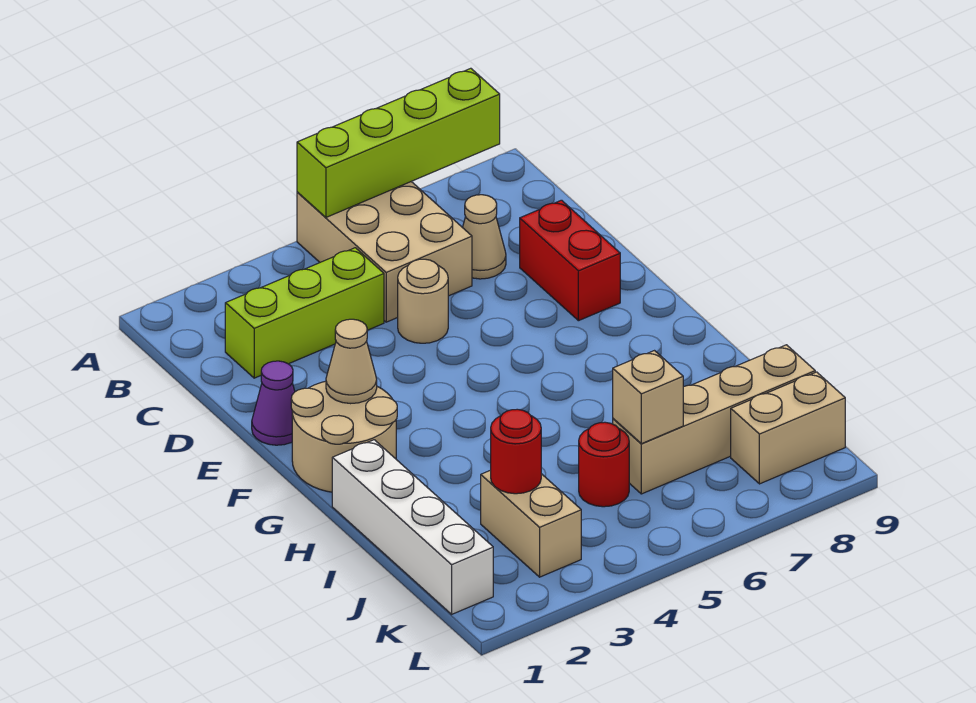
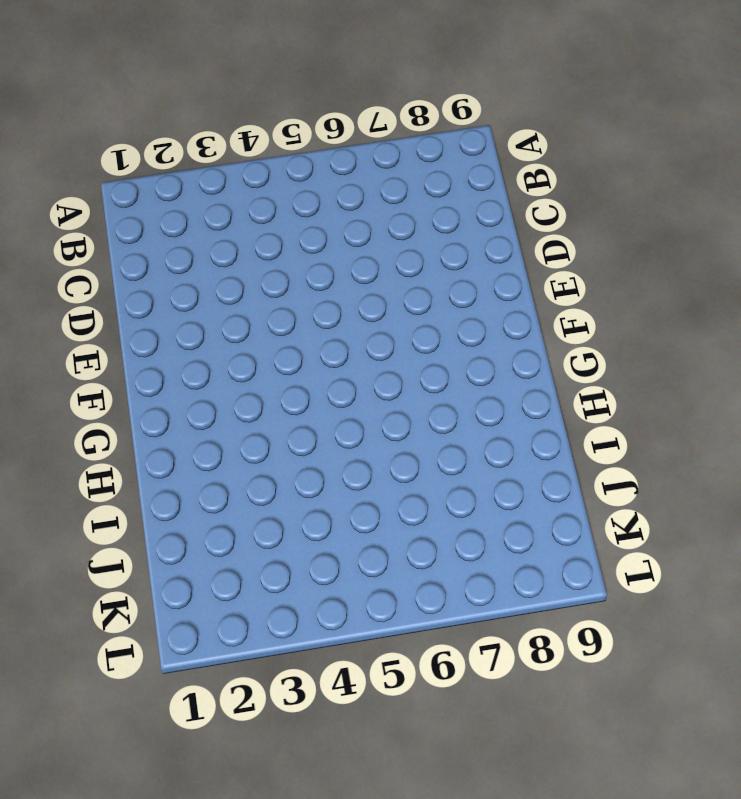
none -> tan 2x3 brick [297,182,472,322]
none -> lime 1x3 brick [225,248,384,378]
none -> tan 1x1 cone [463,195,506,279]

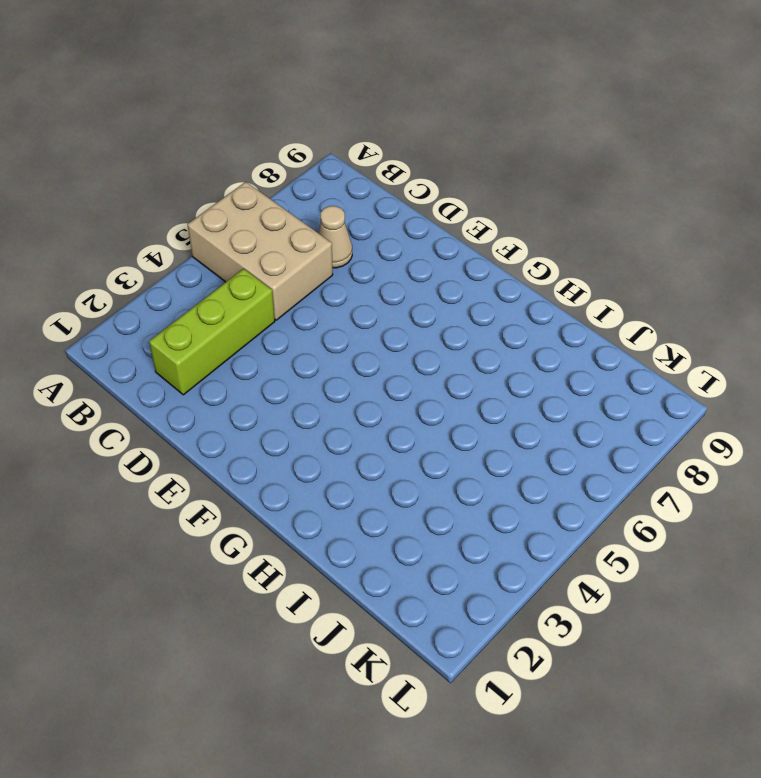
none -> tan 1x1 round brick [398,259,448,343]
none -> red 1x2 brick [520,200,620,321]
none -> purple 1x1 cone [252,361,295,445]

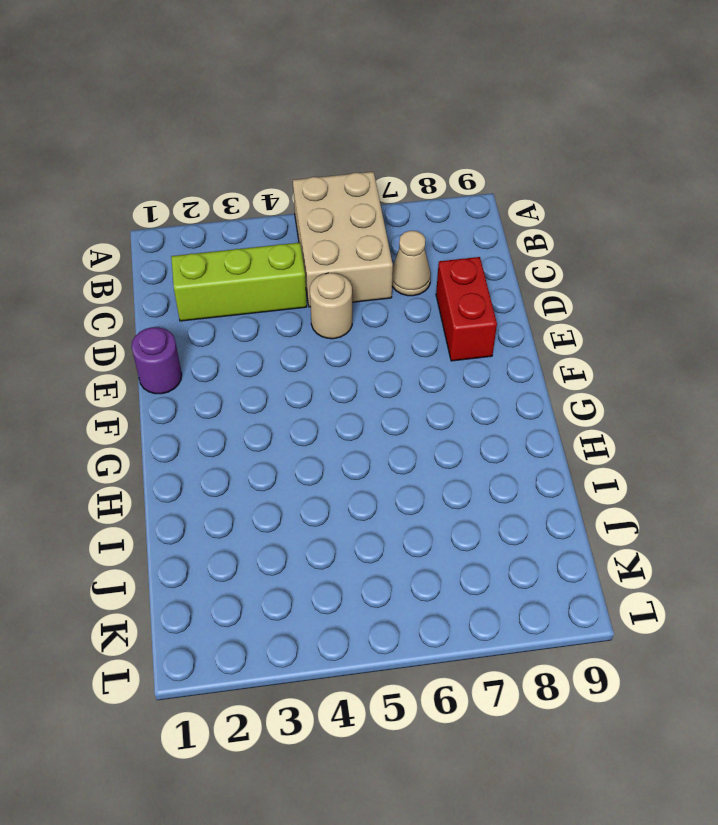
purple 1x1 round brick [131,327,182,394] -> purple 1x1 cone [252,361,295,445]
none -> tan 2x2 round brick [291,381,397,492]
none -> white 1x4 brick [332,440,493,614]
none -> tan 1x2 brick [481,470,581,577]

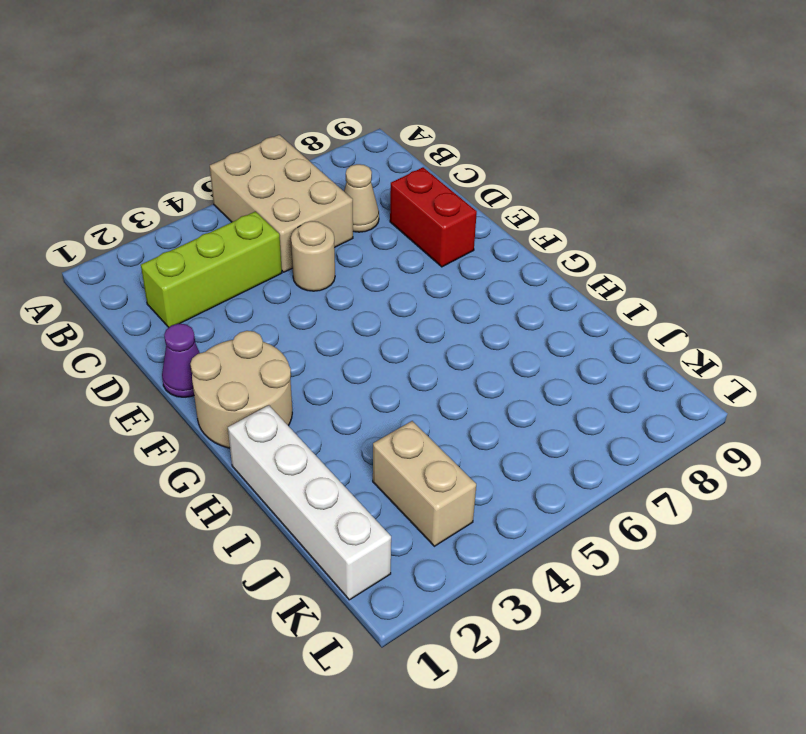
none -> red 1x1 round brick [579,422,629,507]
none -> tan 1x4 brick [613,345,815,494]
none -> tan 1x2 brick [731,372,845,484]

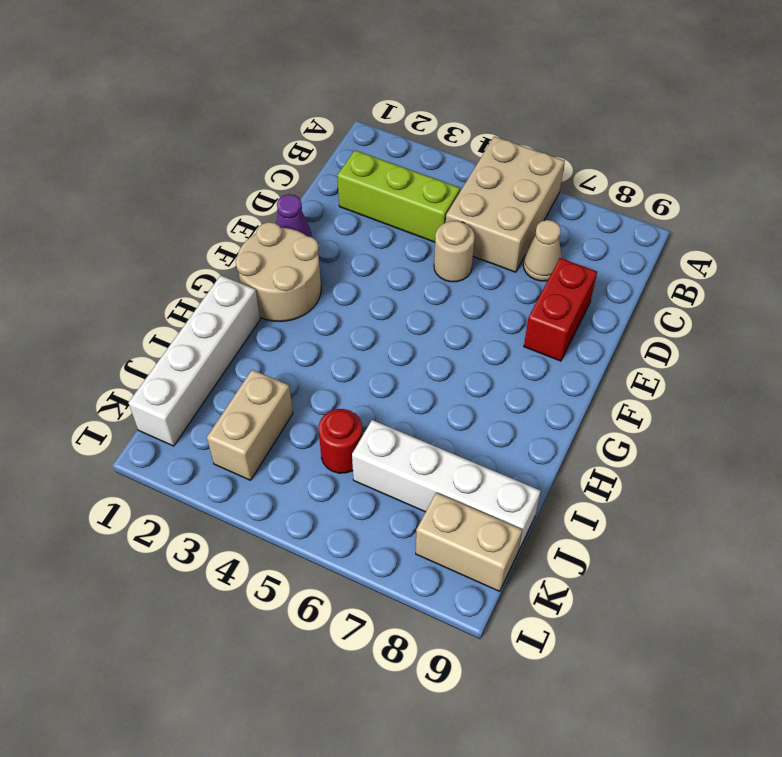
white 1x4 brick [352,420,541,552] -> tan 1x4 brick [613,345,815,494]
none -> lime 1x4 brick [297,68,500,217]
none -> tan 1x1 cone [326,319,377,404]
none -> red 1x1 round brick [491,409,541,494]

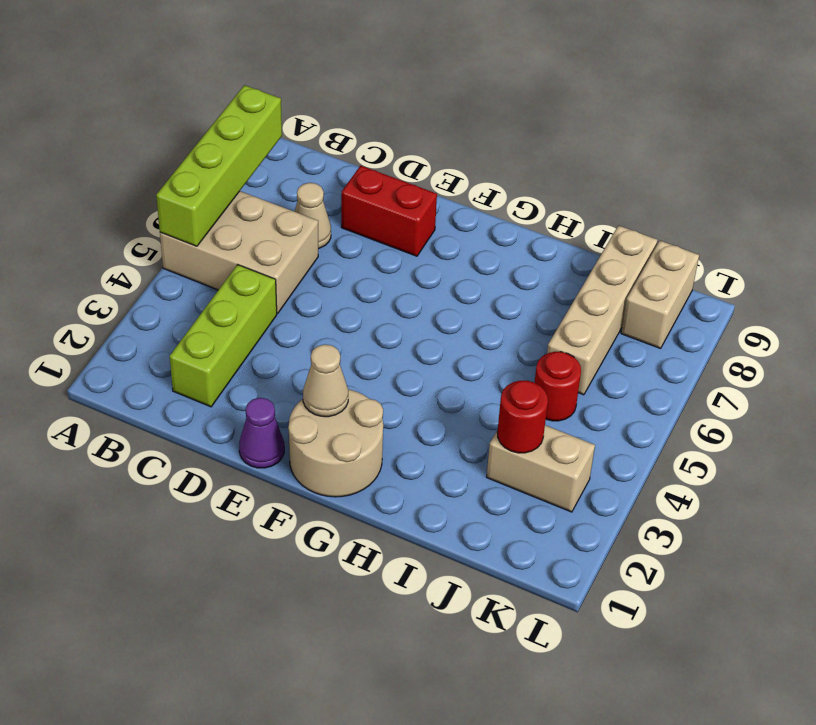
none -> tan 1x1 round brick [398,259,448,343]
none -> white 1x4 brick [332,440,493,614]
none -> tan 1x1 brick [613,351,683,444]

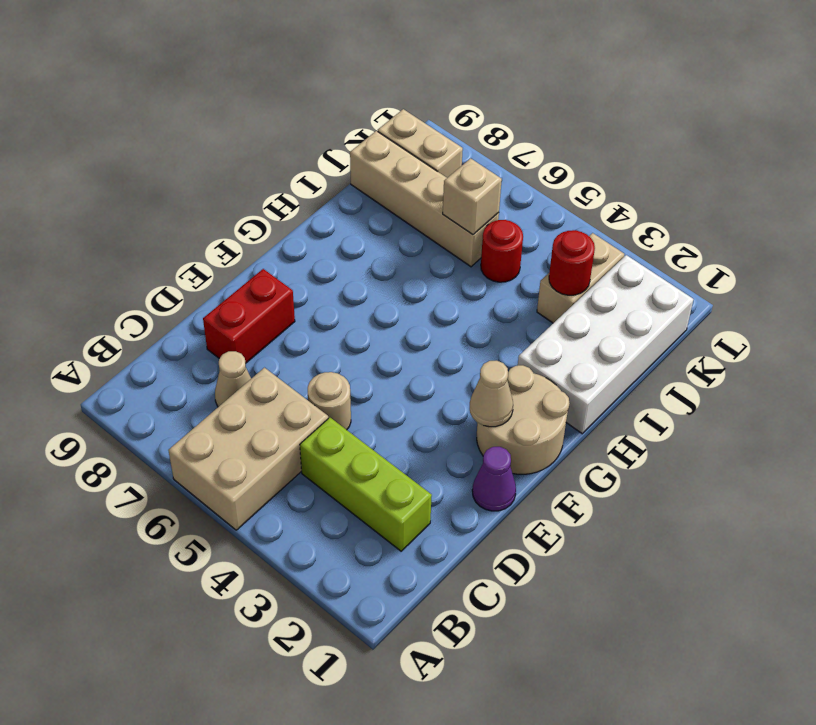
white 2x4 brick [518,255,694,434] -> white 1x4 brick [332,440,493,614]
none -> lime 1x4 brick [297,68,500,217]

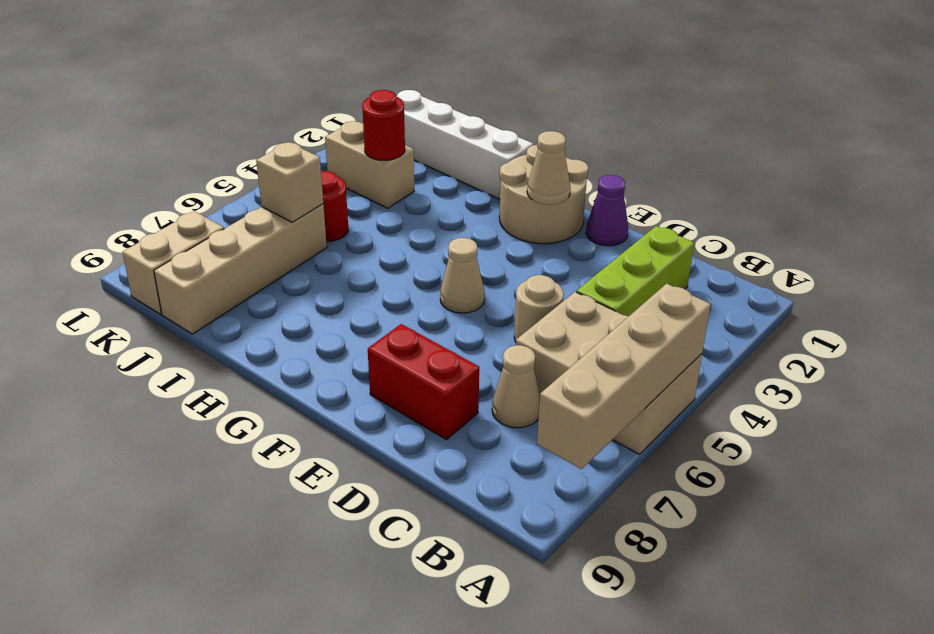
tan 1x4 brick [537,284,711,469] -> lime 1x4 brick [297,68,500,217]
tan 1x1 cone [440,238,485,313] -> none

